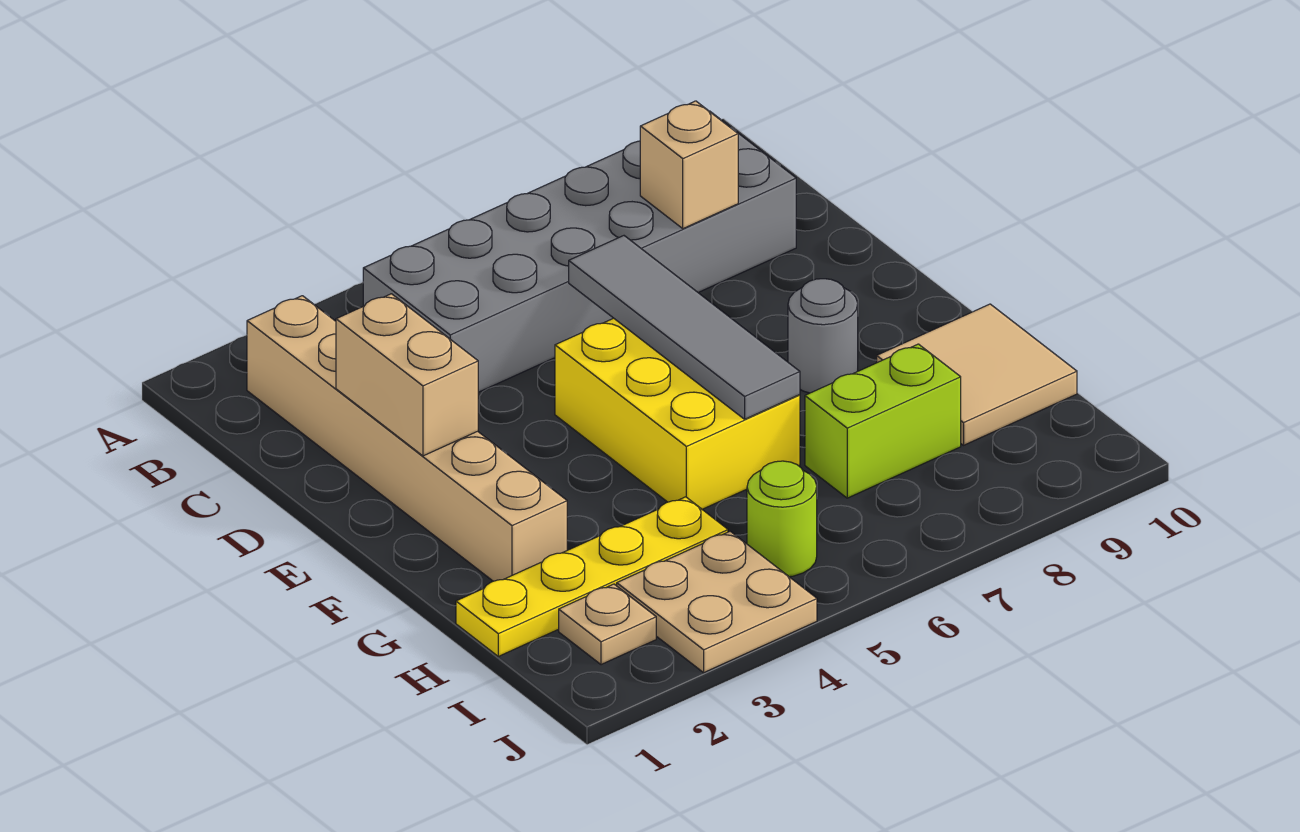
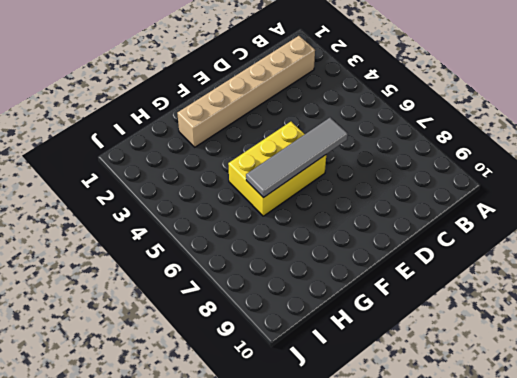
none -> grey 2x6 brick [363,112,796,392]
none -> grey 1x1 round brick [788,279,858,393]
none -> tan 2x2 tile [877,304,1077,445]

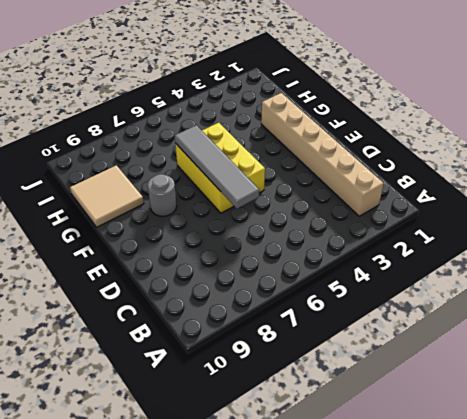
none -> grey 2x6 brick [363,112,796,392]
none -> yellow 1x4 plate [456,497,728,656]
none -> lime 1x2 brick [805,344,961,498]

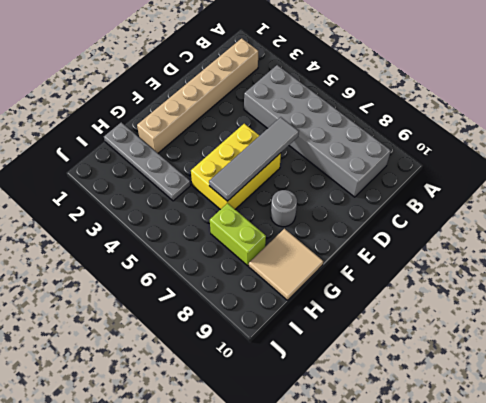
grey 1x4 plate [104,122,191,201] -> yellow 1x4 plate [456,497,728,656]
none -> tan 1x1 plate [559,584,656,665]
none -> tan 2x2 plate [617,531,817,673]
none -> lime 1x1 round brick [747,461,817,577]

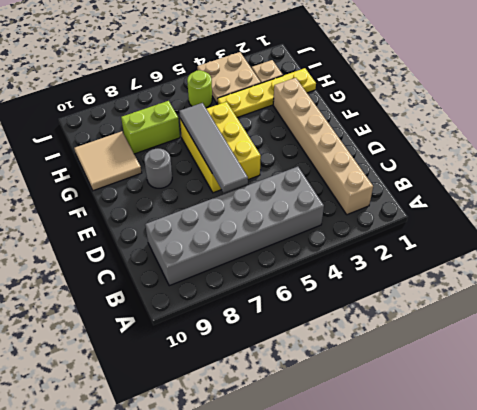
none -> tan 1x1 brick [640,101,738,229]
none -> tan 1x2 brick [336,294,478,456]

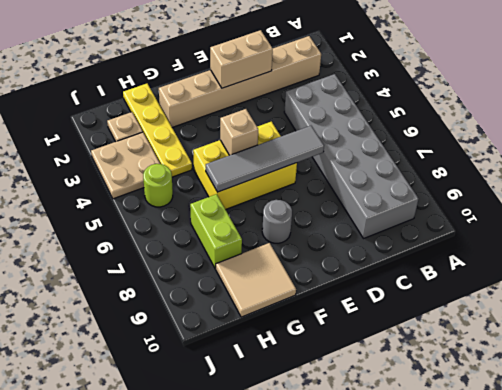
tan 1x1 brick [220,109,258,155] -> tan 1x1 brick moved to [640,101,738,229]

